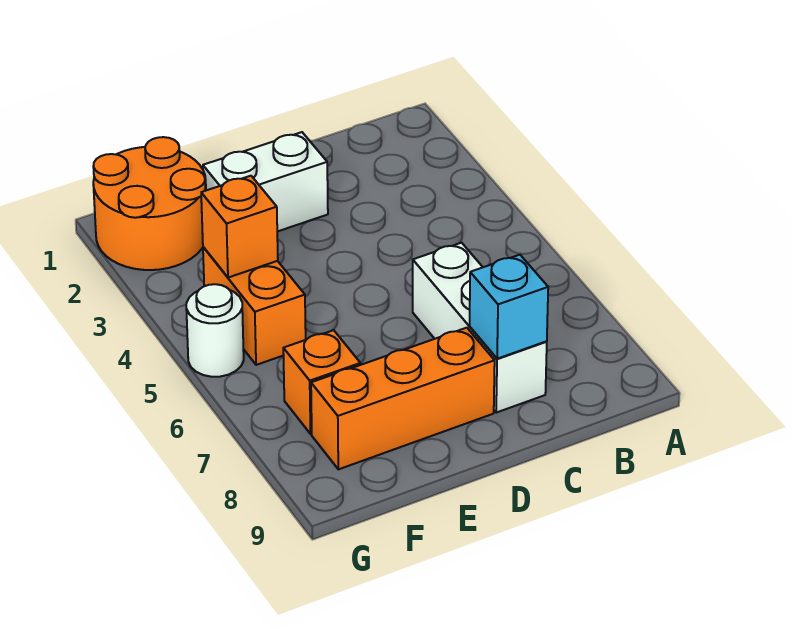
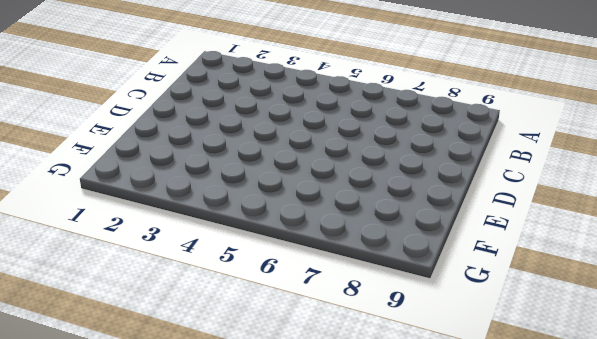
none -> white 1x3 brick [413,243,547,413]
none -> white 1x2 brick [203,132,328,232]

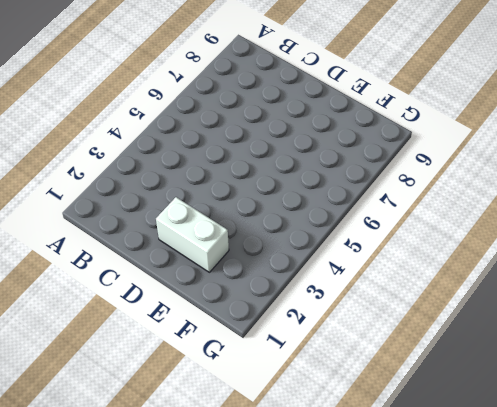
none -> white 1x3 brick [413,243,547,413]
none -> orange 1x3 brick [311,328,495,469]

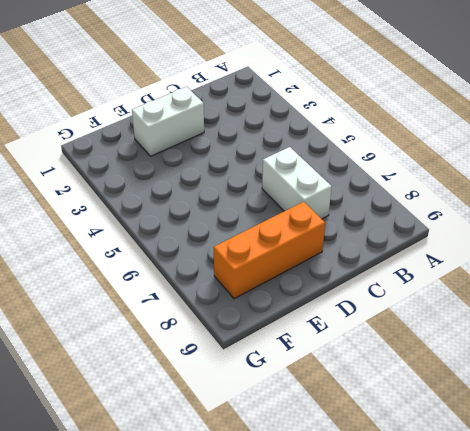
white 1x2 brick [262,147,332,219] -> white 1x3 brick [413,243,547,413]
none -> orange 2x2 round brick [93,137,206,270]
none -> orange 1x2 brick [203,247,306,365]

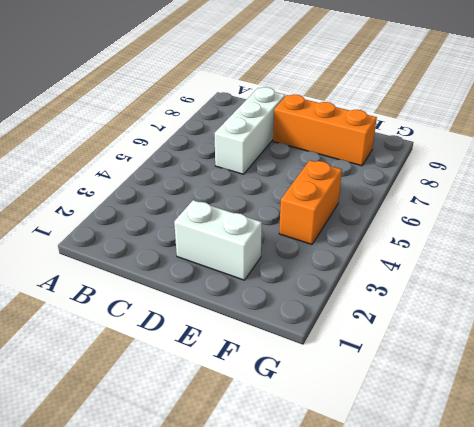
none -> orange 2x2 round brick [93,137,206,270]
none -> orange 1x1 brick [283,330,360,434]

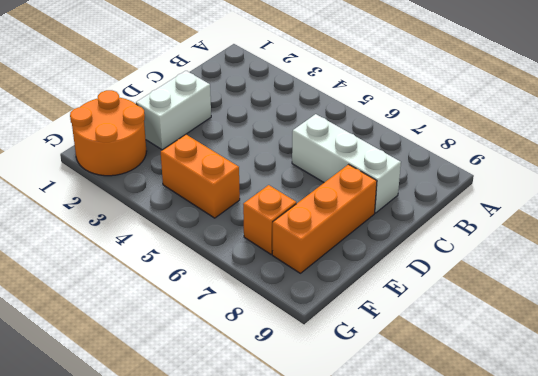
none -> white 1x1 round brick [186,284,244,377]
none -> cyan 1x1 brick [470,255,548,359]

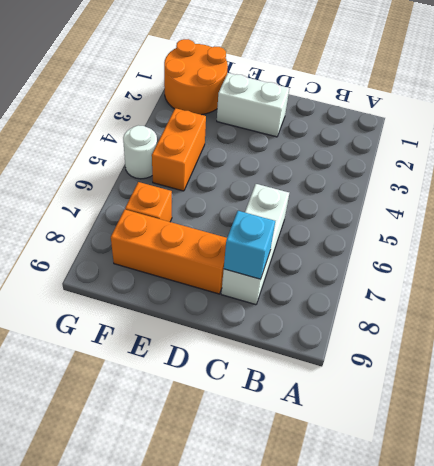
none -> orange 1x1 brick [201,176,278,278]

